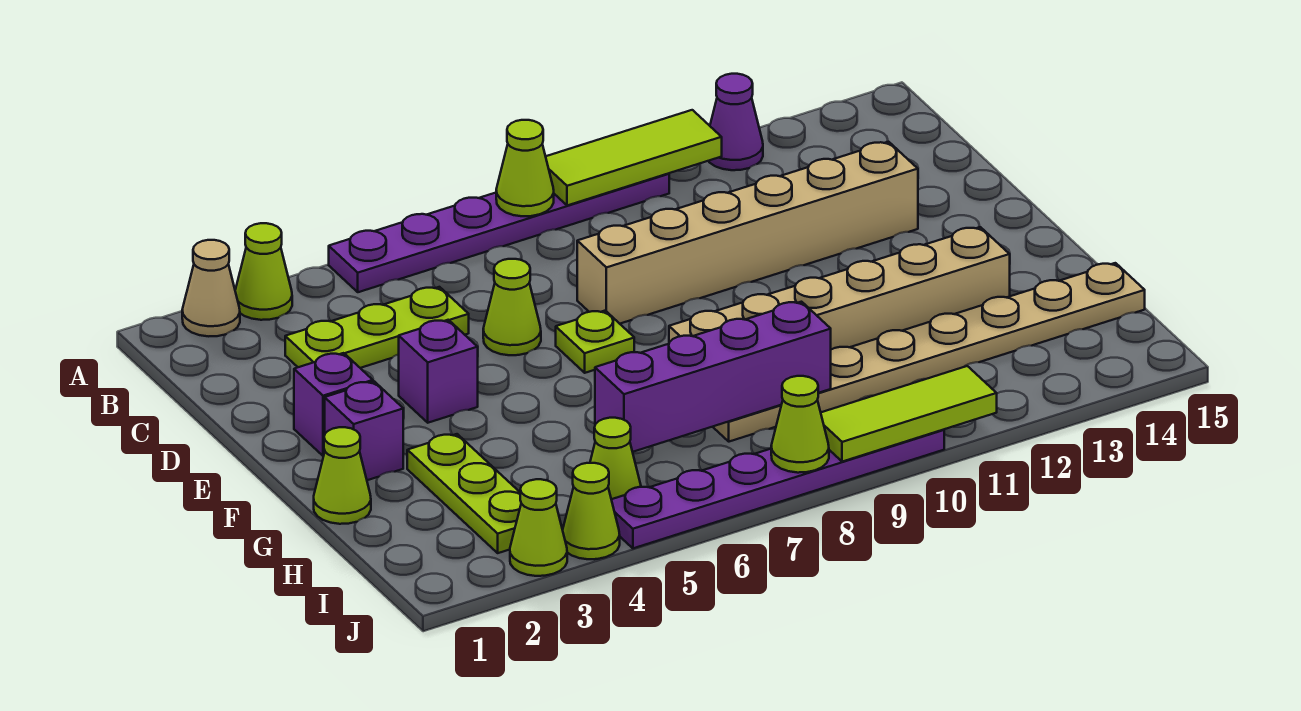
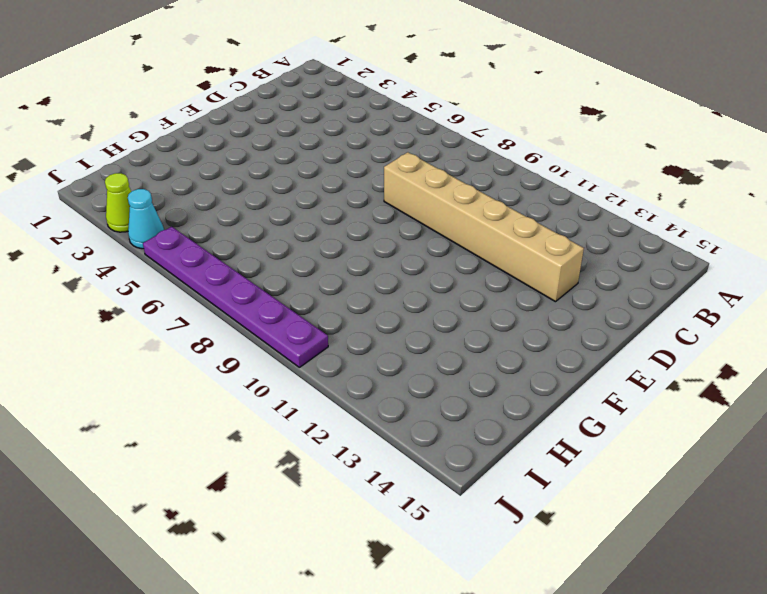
cyan 1x1 cone [128,189,164,249] -> lime 1x1 cone [563,463,620,559]
none -> tan 1x1 cone [182,240,240,336]
none -> lime 1x1 cone [235,223,292,320]
none -> purple 1x6 plate [329,173,669,292]

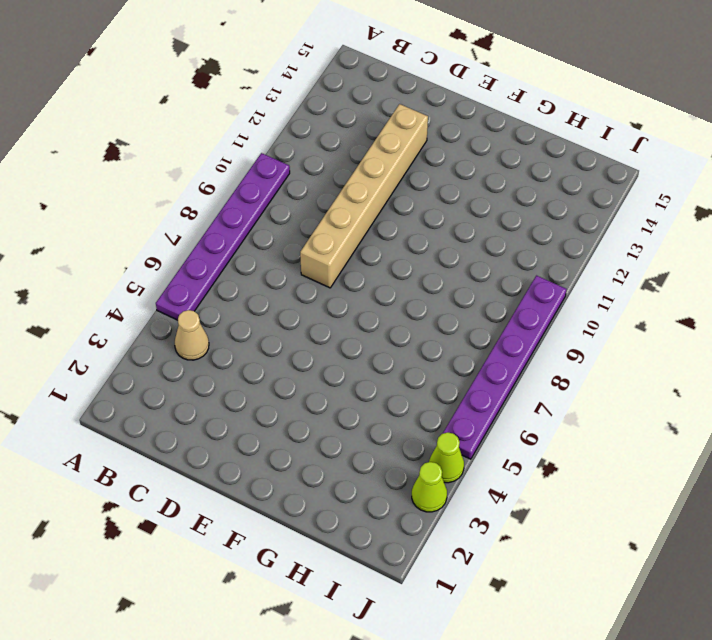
tan 1x1 cone [175,310,209,360] -> tan 1x1 cone moved to [182,240,240,336]
none -> lime 1x1 cone [235,223,292,320]
none -> purple 1x1 cone [709,74,763,170]
none -> lime 1x3 plate [285,287,469,368]

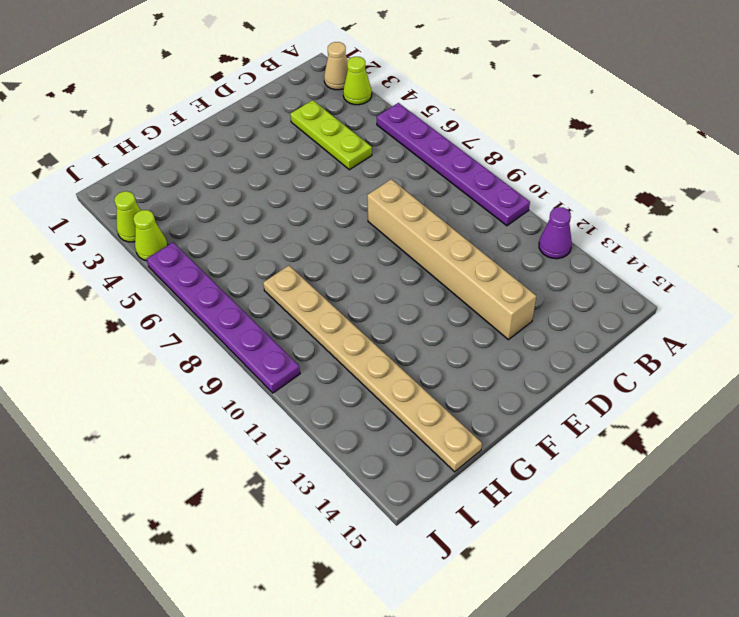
none -> lime 1x1 cone [483,259,541,355]
none -> purple 1x1 brick [294,353,373,456]
none -> purple 1x1 brick [399,320,478,423]

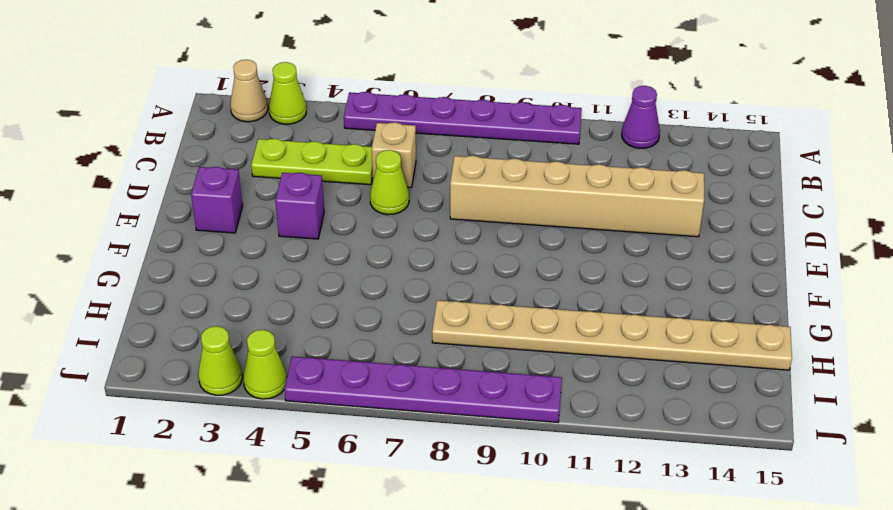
tan 1x1 brick [372,122,416,188] -> none
none -> lime 1x1 plate [556,311,634,373]
none -> purple 1x1 brick [325,381,403,480]
none -> lime 1x1 cone [314,427,371,524]

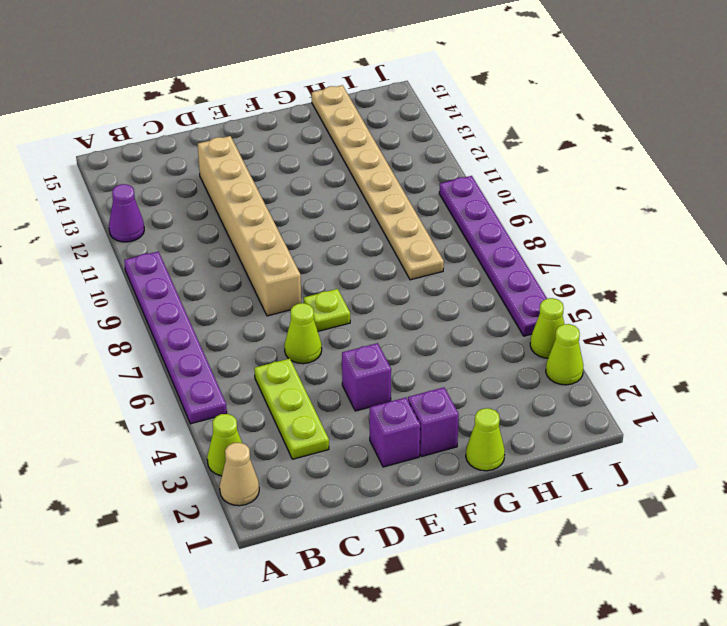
none -> lime 1x3 plate [407,434,521,553]
none -> tan 1x6 brick [669,227,1010,349]
none -> lime 1x1 cone [590,418,641,499]

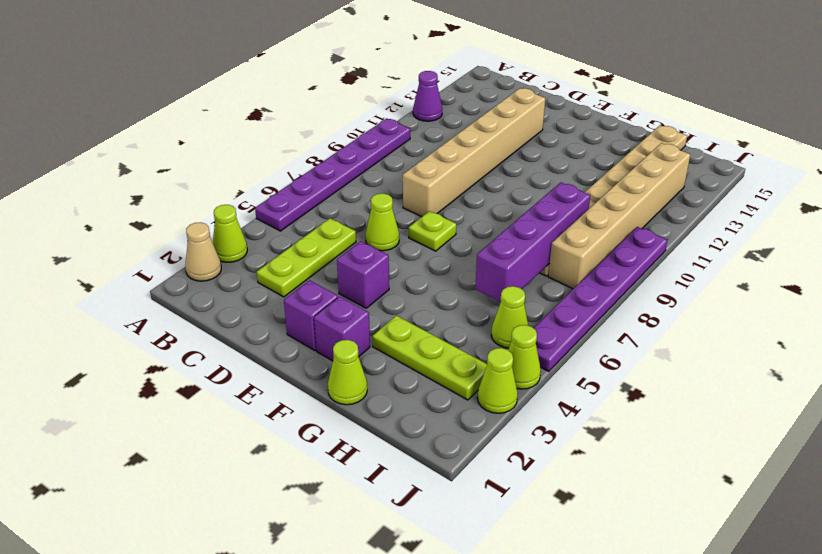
tan 1x6 brick [548,143,690,289] -> tan 1x6 brick moved to [669,227,1010,349]
none -> lime 1x1 cone [496,120,554,216]
none -> lime 1x3 tile [546,110,722,206]
none -> lime 1x1 cone [771,376,829,473]

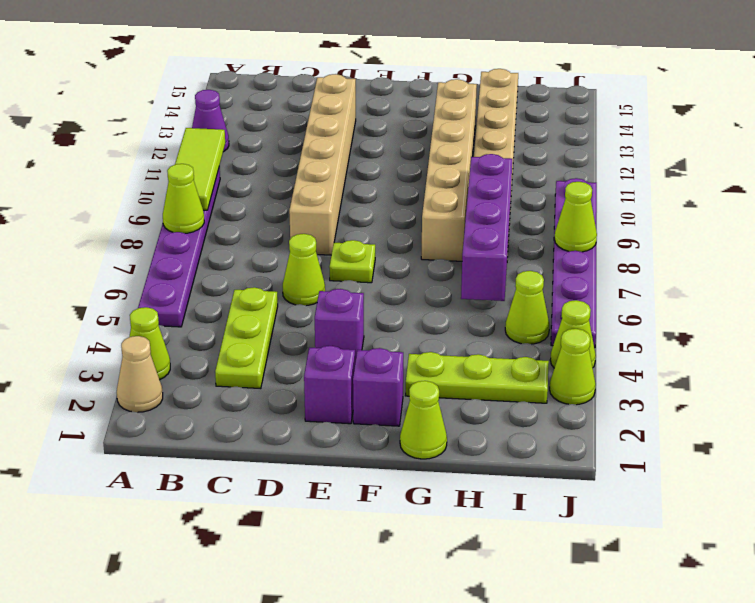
none -> lime 1x3 tile [821,366,997,462]

